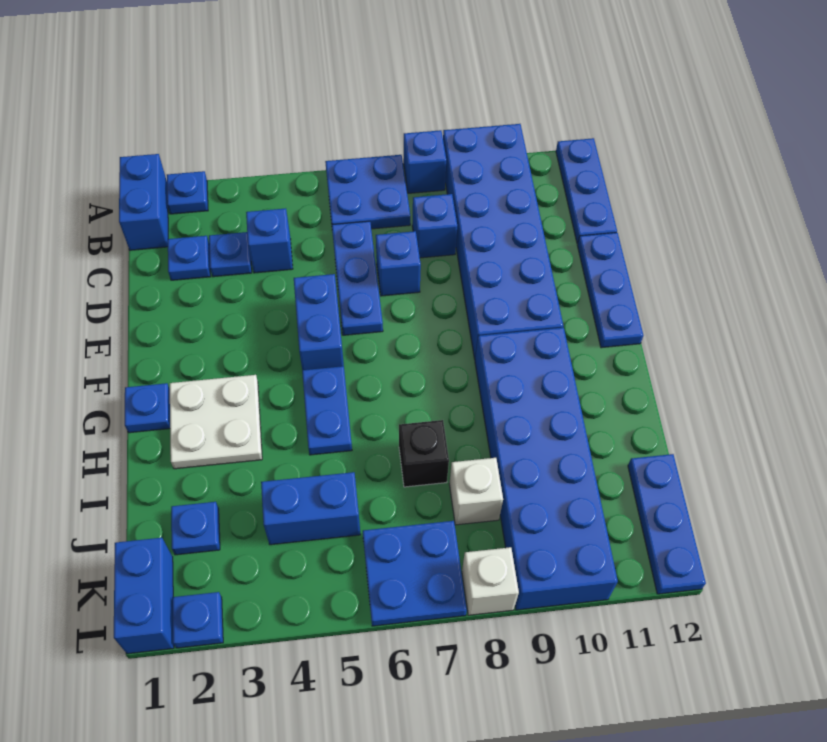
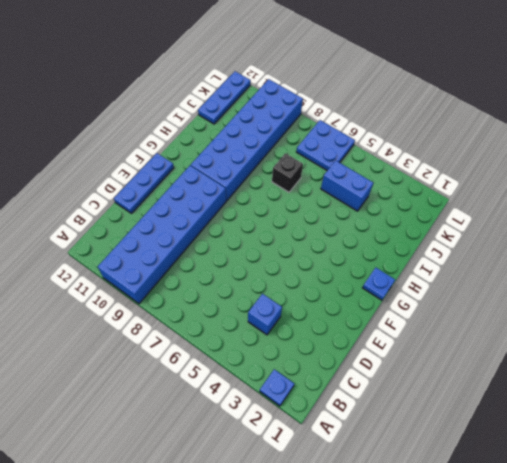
none -> blue 1x2 brick [119,154,168,250]
none -> blue 2x2 plate [325,155,410,229]
none -> blue 1x1 brick [403,130,446,193]

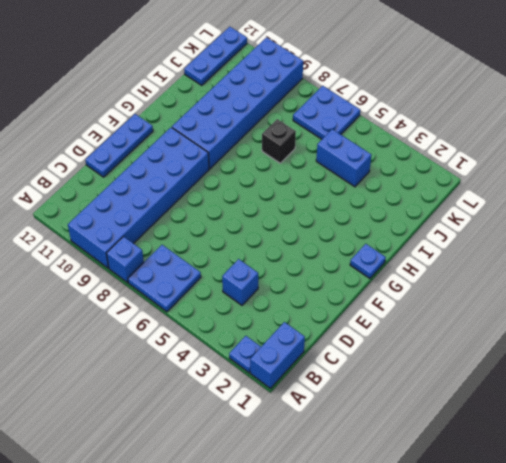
none -> blue 1x3 plate [556,138,617,244]
none -> blue 1x1 plate [168,236,210,280]
none -> blue 1x1 plate [209,232,252,277]

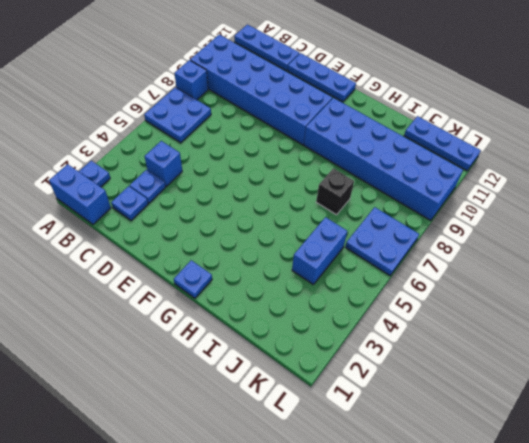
none -> blue 1x3 plate [332,221,383,335]
none -> blue 1x1 brick [412,194,457,258]
none -> blue 1x1 brick [376,231,421,296]

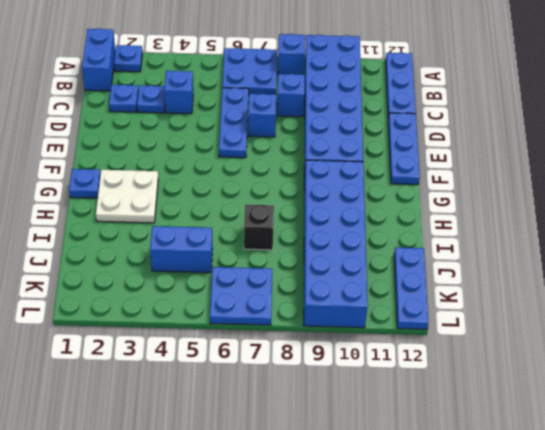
none -> blue 1x2 brick [294,274,344,370]
none -> blue 1x2 plate [302,366,352,455]
none -> blue 1x1 plate [171,502,220,555]

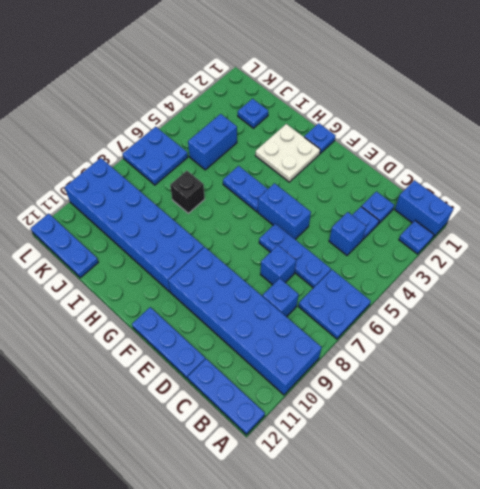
none -> blue 1x1 brick [403,130,446,193]
none -> white 1x1 brick [449,458,503,525]
none -> blue 1x2 brick [114,538,174,654]

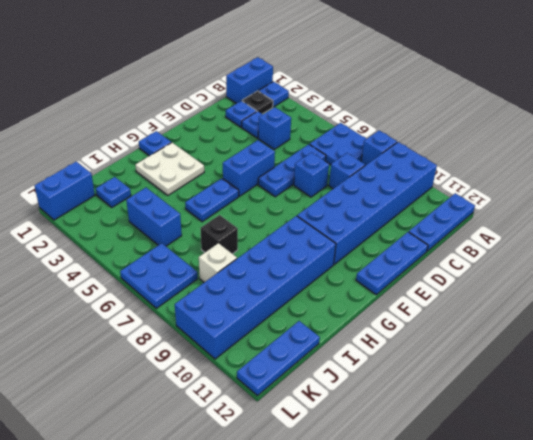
black 1x1 plate [242,91,273,114] -> none
none -> blue 1x1 plate [172,592,223,648]
none -> white 1x1 brick [462,547,519,615]

